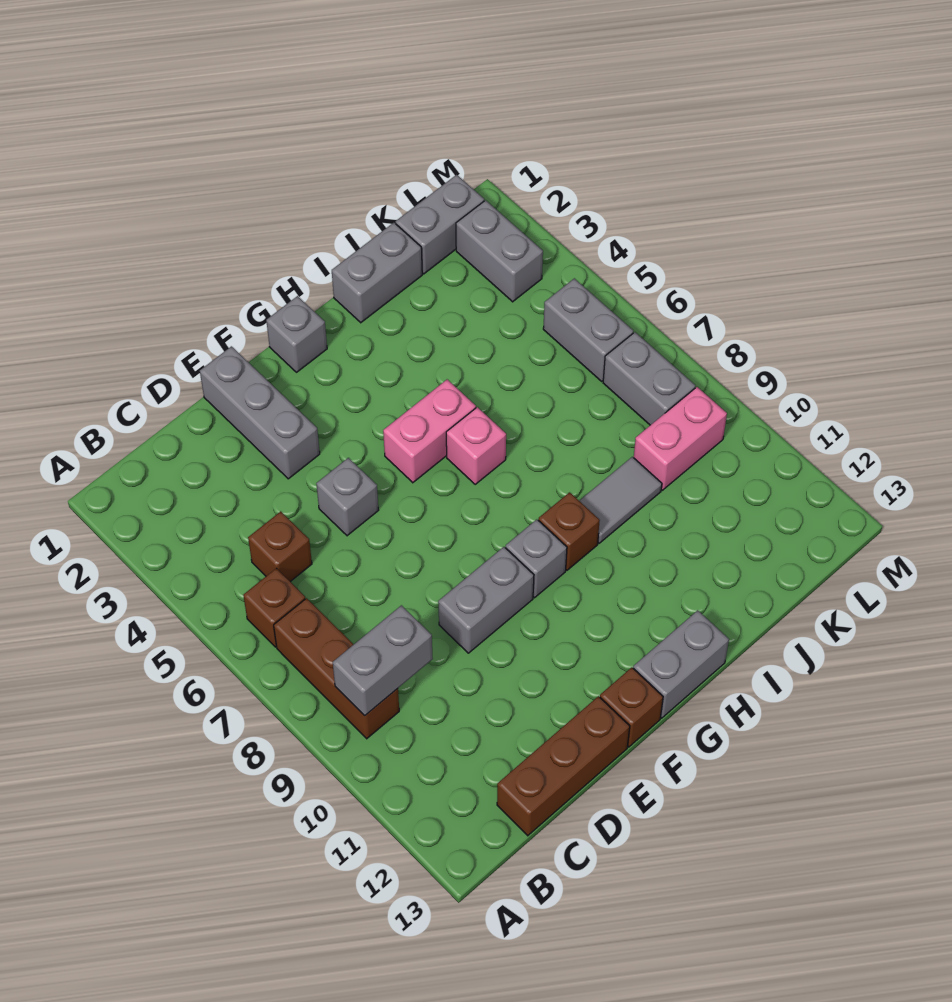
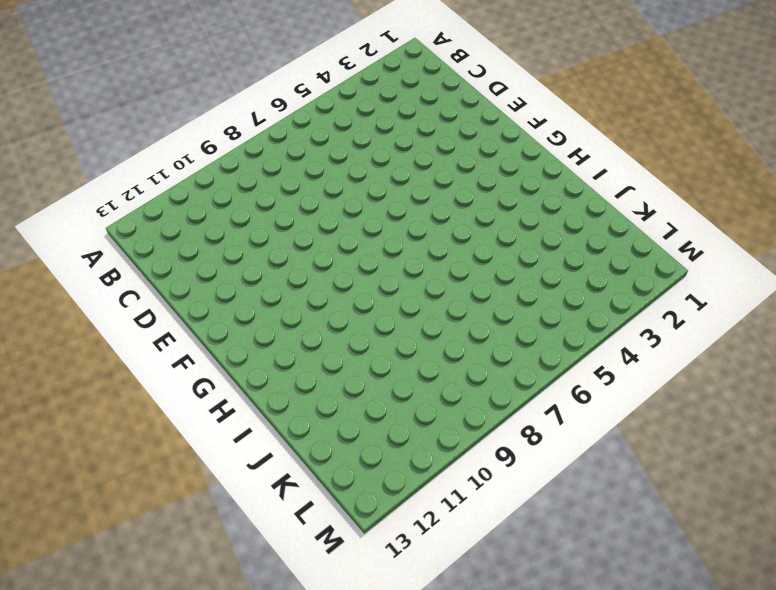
none -> brown 1x1 brick [243,568,305,647]
none -> brown 1x3 brick [274,598,399,739]
none -> brown 1x1 brick [248,511,312,582]

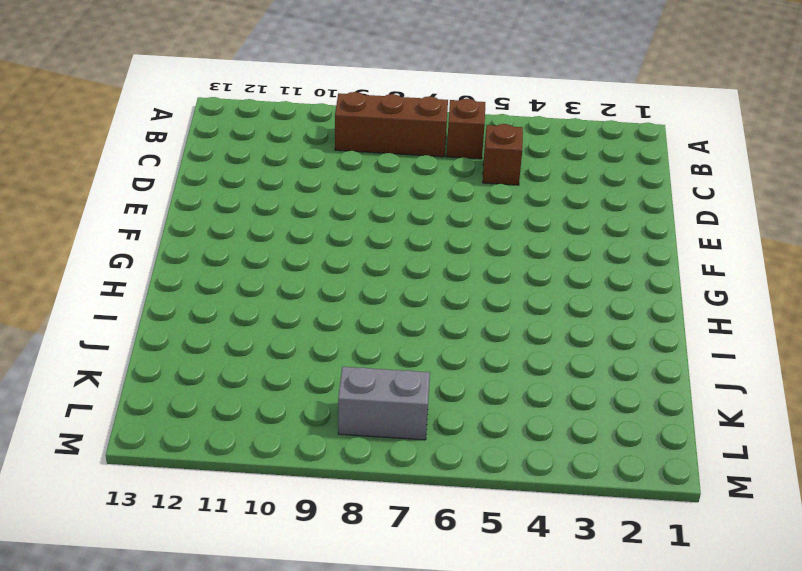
none -> brown 1x3 brick [497,696,630,836]
none -> grey 1x3 brick [200,346,320,479]
none -> grey 1x1 brick [316,458,379,536]

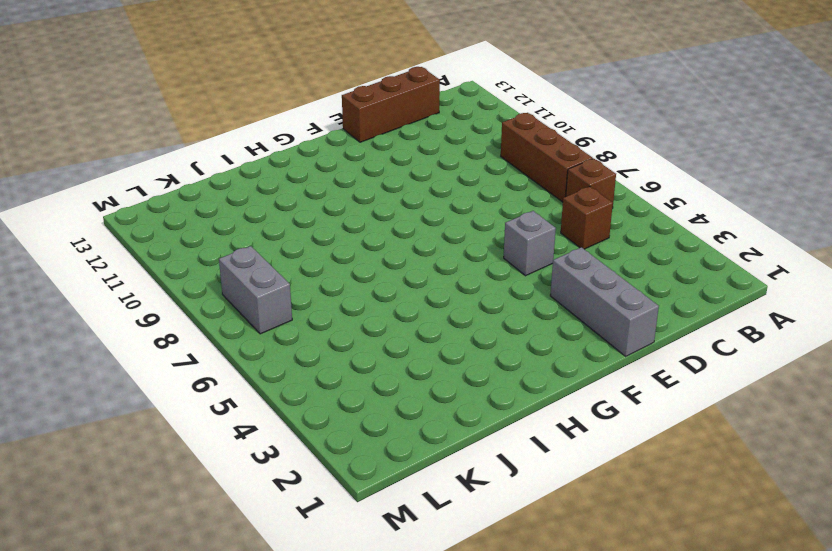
none -> grey 1x2 brick [438,547,534,653]
none -> brown 1x1 brick [600,668,663,747]
none -> grey 1x1 brick [266,296,327,372]

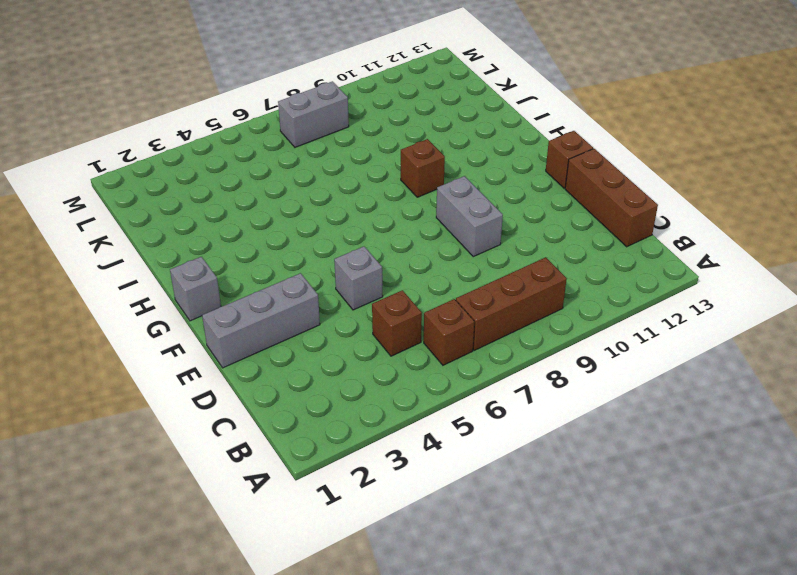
none -> pink 1x2 brick [383,379,476,483]
none -> grey 1x1 brick [505,520,567,598]
none -> grey 1x2 brick [633,610,729,718]

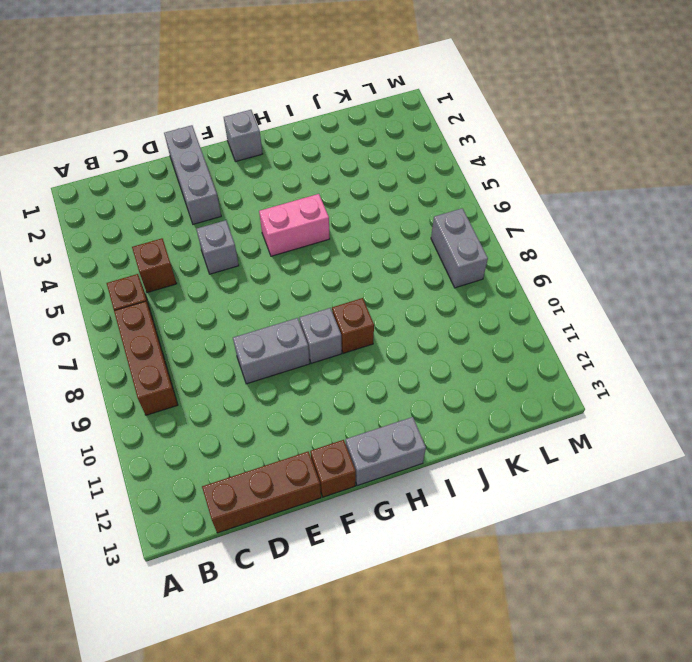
none -> pink 1x1 brick [446,407,506,484]
none -> grey 1x2 brick [332,223,422,323]
none -> grey 1x2 tile [579,457,662,543]

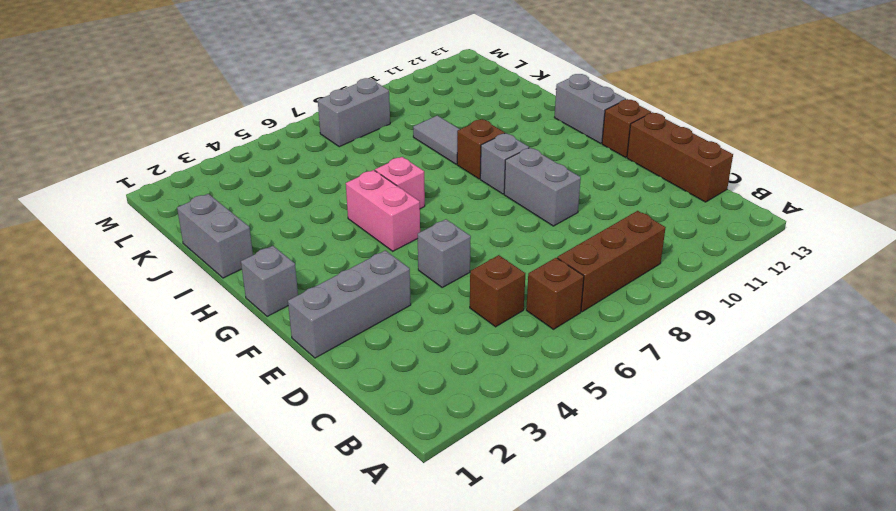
none -> grey 1x2 brick [396,175,484,274]
none -> pink 1x2 brick [634,387,727,490]
none -> grey 1x2 brick [456,200,543,302]

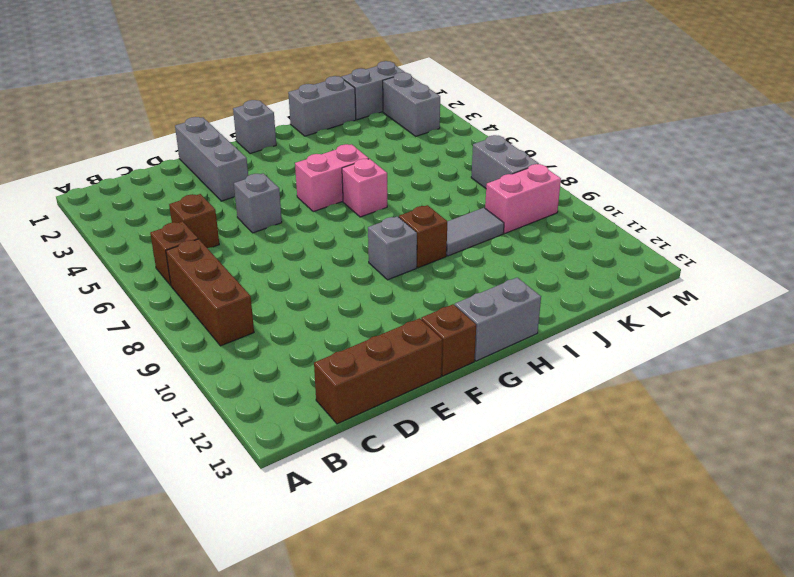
none -> grey 1x2 brick [438,547,534,653]
none -> grey 1x2 brick [543,278,633,381]
none -> grey 1x2 brick [333,605,433,716]

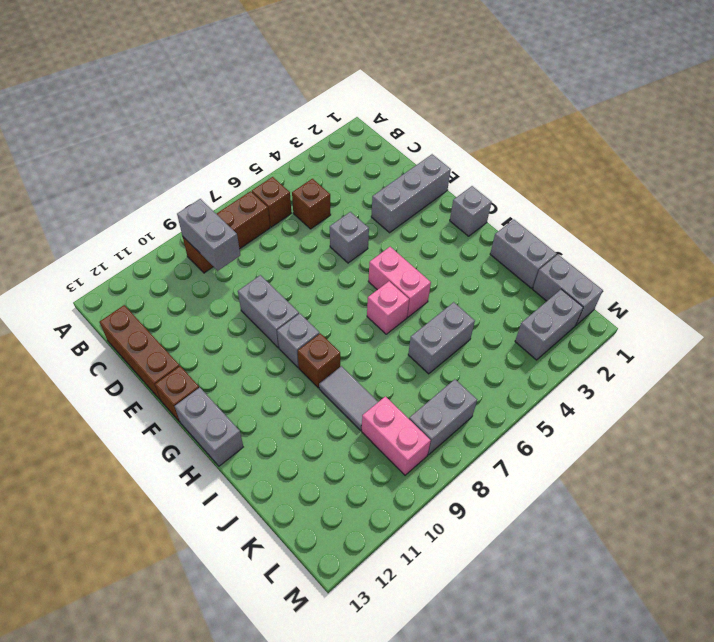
grey 1x2 brick [408,302,475,374] -> grey 1x2 brick moved to [543,278,633,381]

